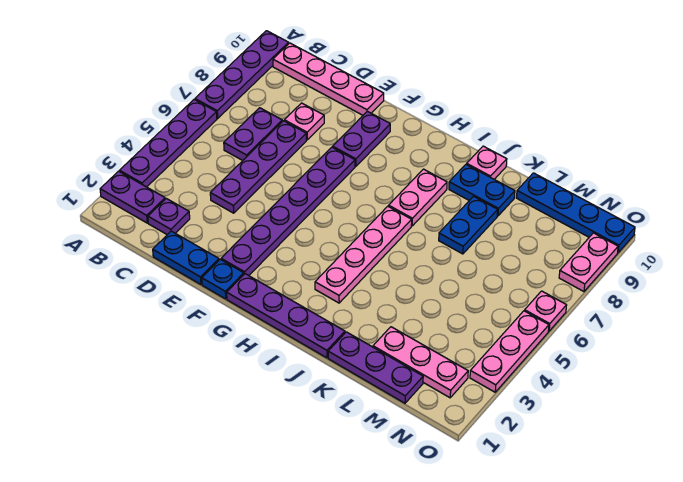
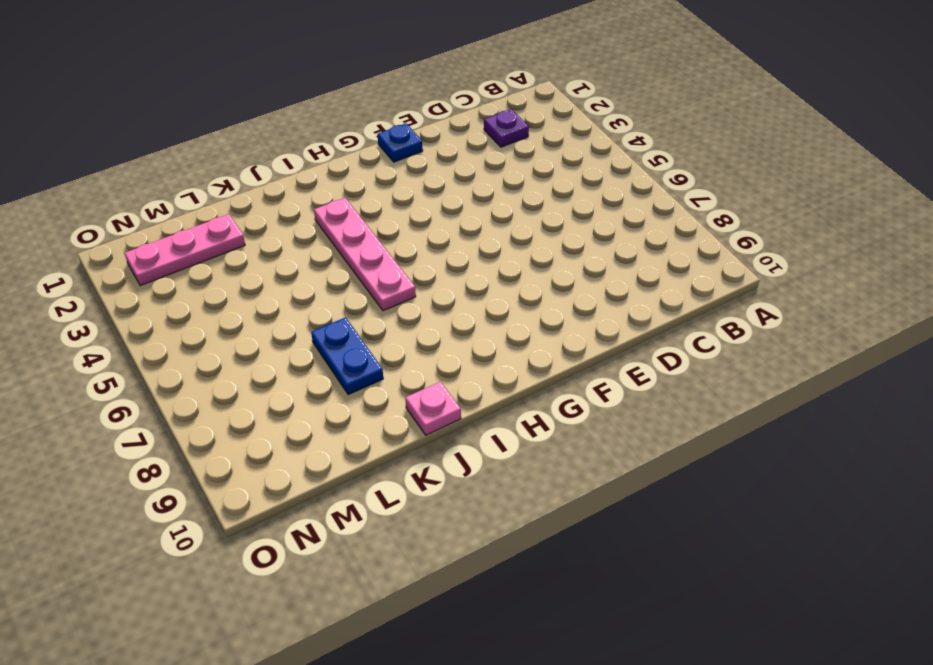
none -> purple 1x2 plate [100,171,165,223]
none -> purple 1x4 plate [120,100,217,187]
none -> purple 1x4 plate [195,31,289,118]

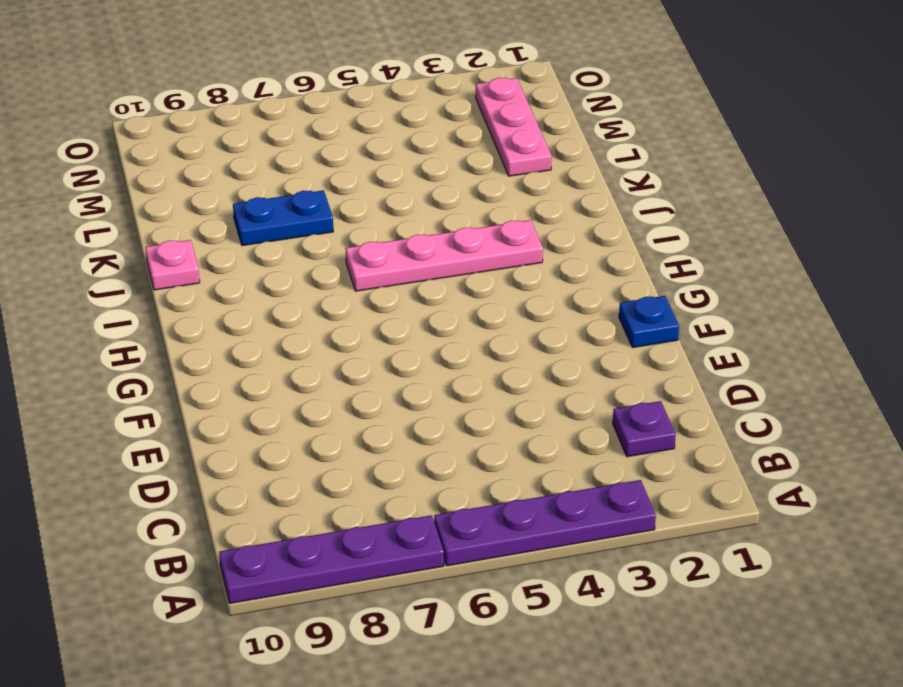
none -> purple 1x2 plate [100,171,165,223]
none -> pink 1x4 plate [273,43,384,115]
none -> purple 1x2 plate [224,108,282,161]

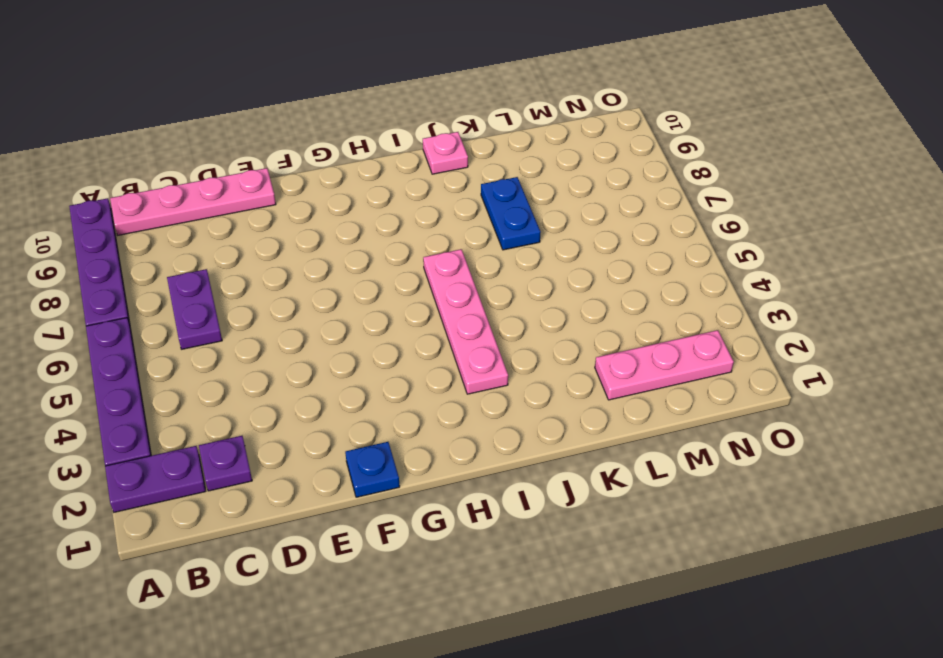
none -> blue 1x2 plate [153,231,219,284]
none -> purple 1x4 plate [210,121,306,213]
none -> pink 1x1 plate [284,103,324,140]

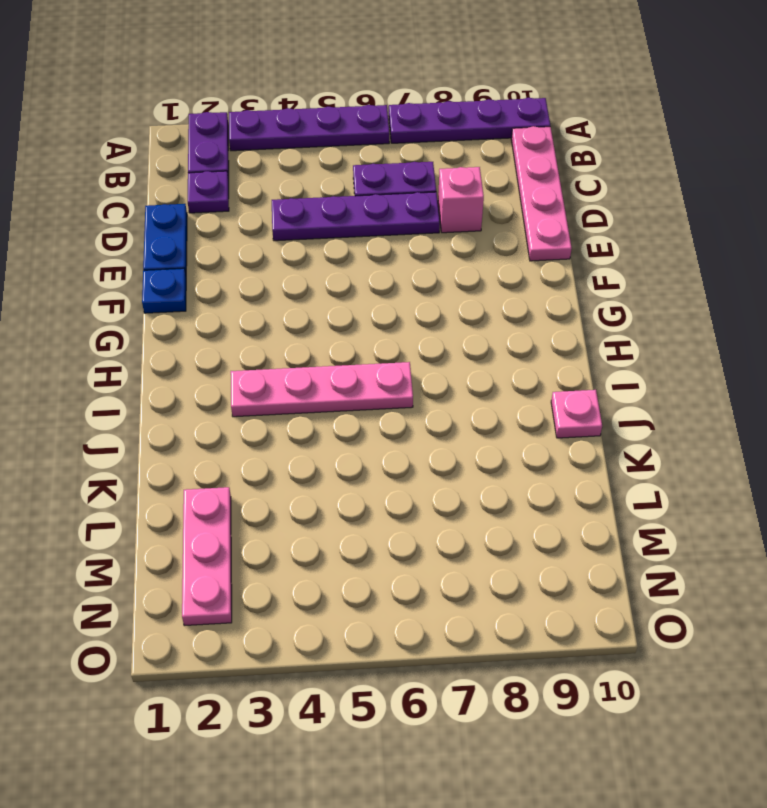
pink 1x1 brick [438,167,484,233] -> pink 1x1 plate [284,103,324,140]
none -> purple 1x6 plate [221,147,355,276]
none -> purple 1x2 plate [333,111,390,167]
none -> purple 1x4 plate [227,274,345,358]

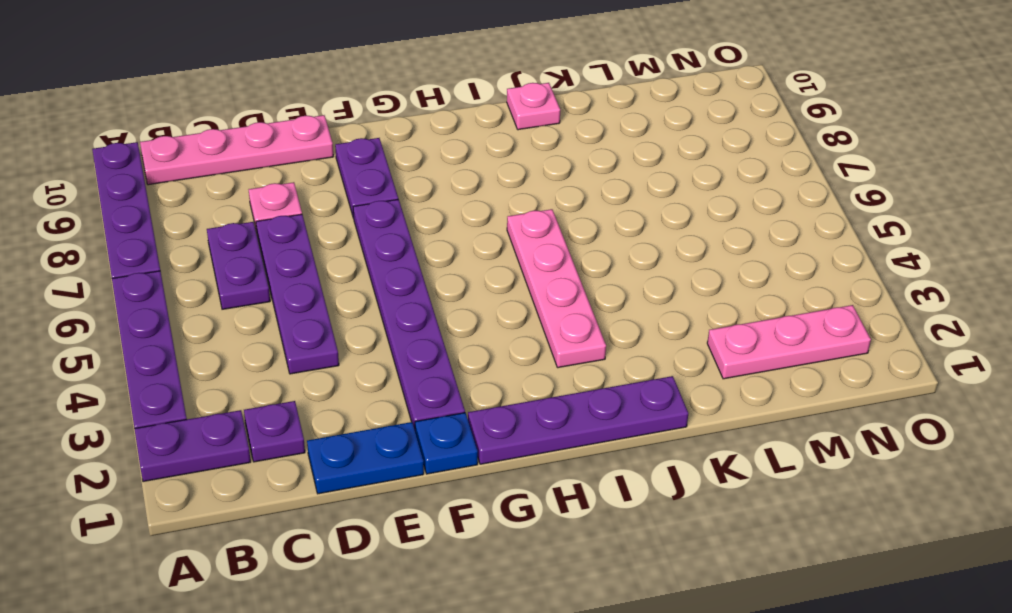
none -> pink 1x2 plate [389,169,447,226]
none -> blue 1x2 plate [449,164,515,216]
none -> purple 1x3 plate [328,332,423,403]

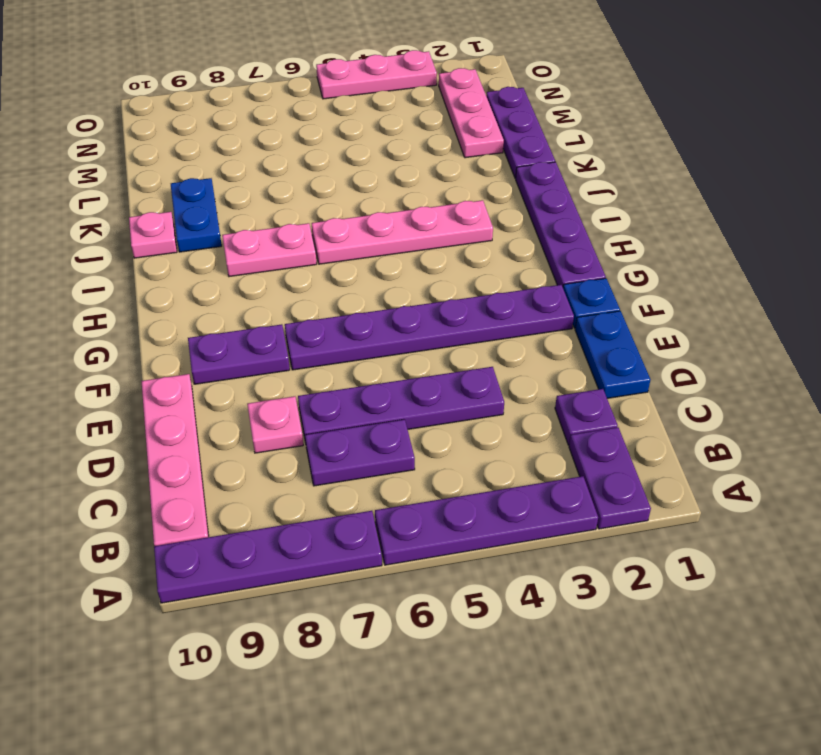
none -> blue 1x2 plate [439,196,498,254]
none -> blue 1x4 plate [517,173,635,253]
none -> pink 1x1 plate [525,291,567,331]

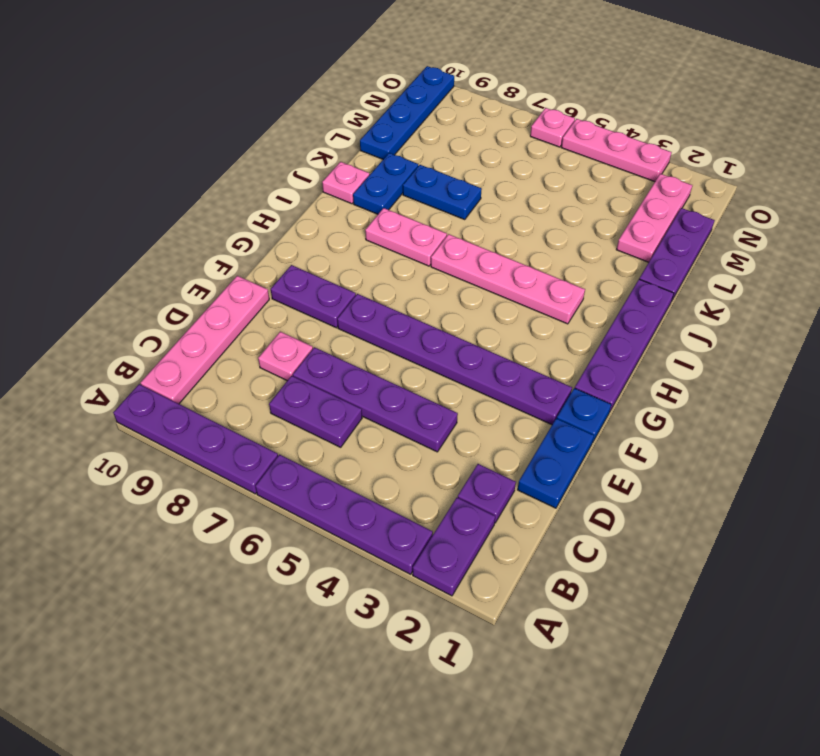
none -> pink 1x2 plate [559,233,618,291]

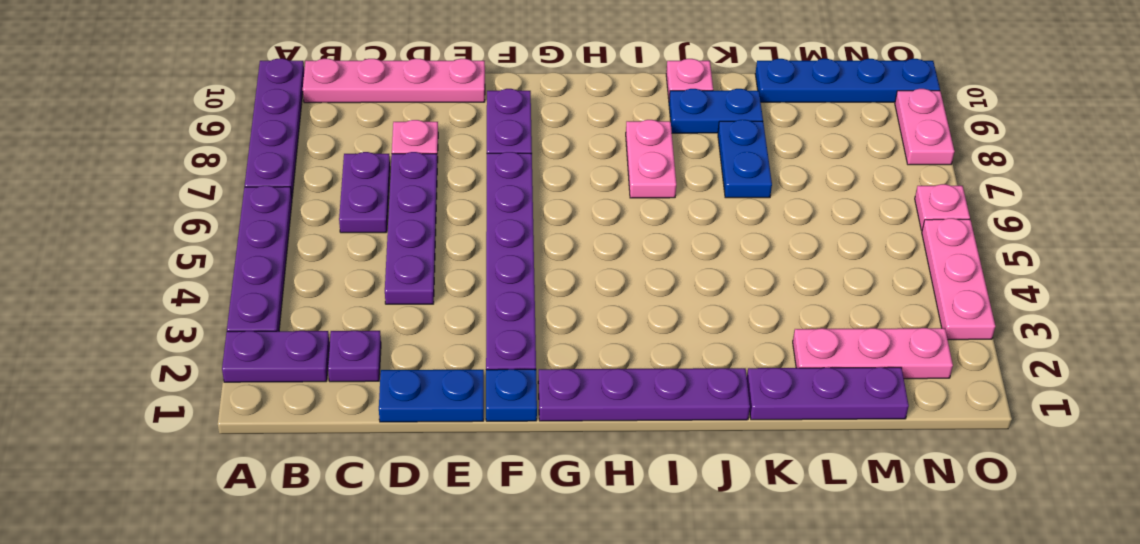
none -> pink 1x4 plate [315,206,412,303]

